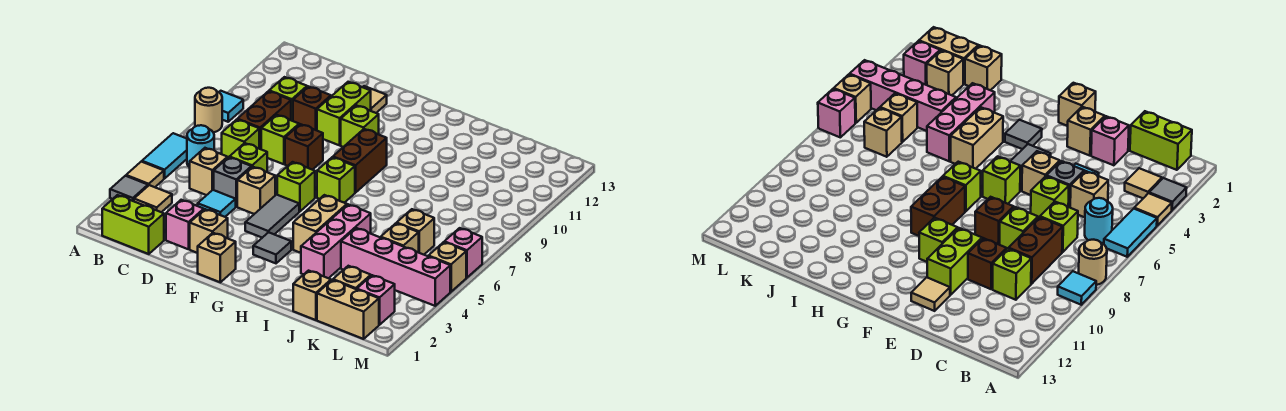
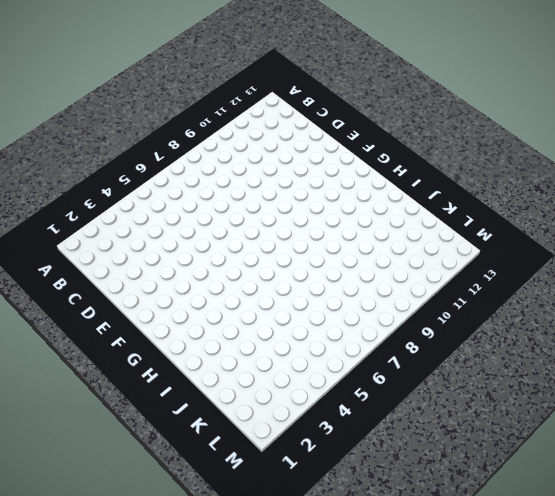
none -> grey 1x1 tile [110,176,148,201]
none -> tan 1x1 tile [126,162,164,187]
none -> cyan 1x2 tile [142,133,187,179]
none -> tan 1x1 round brick [195,88,222,133]

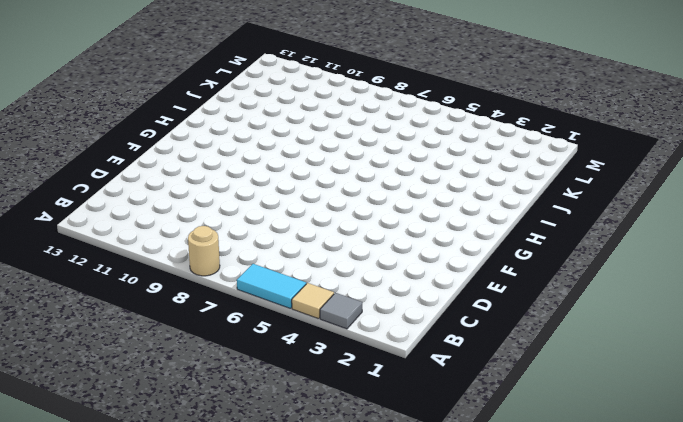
none -> cyan 1x1 tile [219,91,243,122]
none -> lime 1x2 brick [102,195,164,254]
none -> tan 1x1 tile [134,185,172,212]
none -> cyan 1x1 round brick [187,125,214,167]

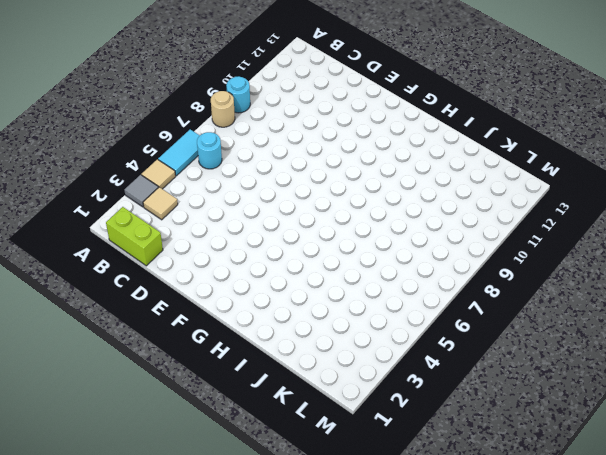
cyan 1x1 round brick [226,76,250,113] -> cyan 1x1 tile [219,91,243,122]
none -> tan 1x1 brick [190,148,228,195]
none -> lime 1x1 brick [222,119,259,157]
none -> brown 1x2 brick [237,91,291,149]
none -> lime 1x1 brick [269,77,307,121]

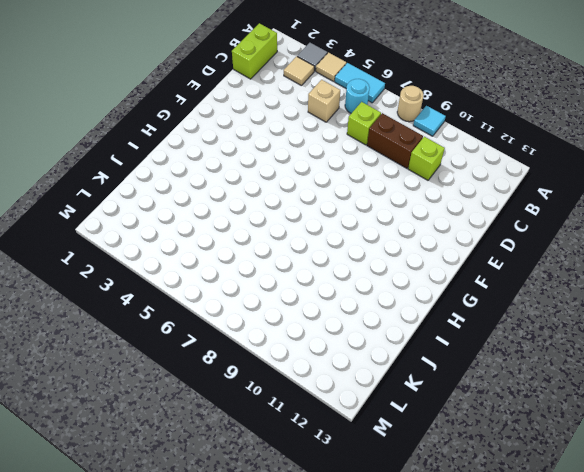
none -> pink 1x1 brick [166,200,204,249]
none -> cyan 1x1 tile [198,190,236,217]
none -> grey 1x1 brick [214,157,251,207]
none -> lime 1x1 brick [230,143,267,172]

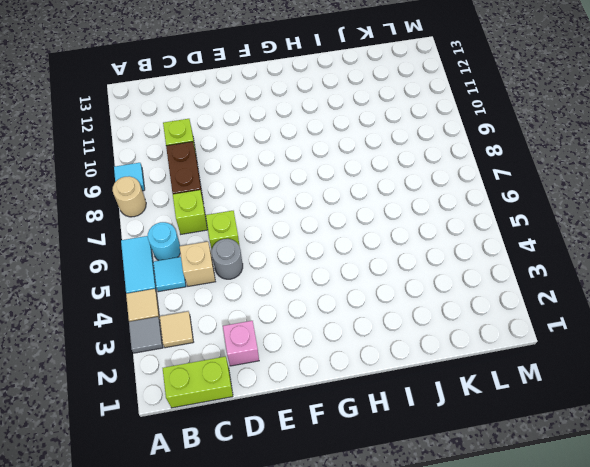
cyan 1x1 tile [153,257,186,292] -> cyan 1x1 tile moved to [198,190,236,217]
grey 1x1 round brick [212,239,243,279] -> grey 1x1 brick [214,157,251,207]
none -> lime 1x1 brick [261,115,299,164]
none -> brown 1x1 brick [293,86,331,130]
none -> tan 1x1 brick [190,209,228,253]
none -> tan 1x1 brick [237,167,275,214]

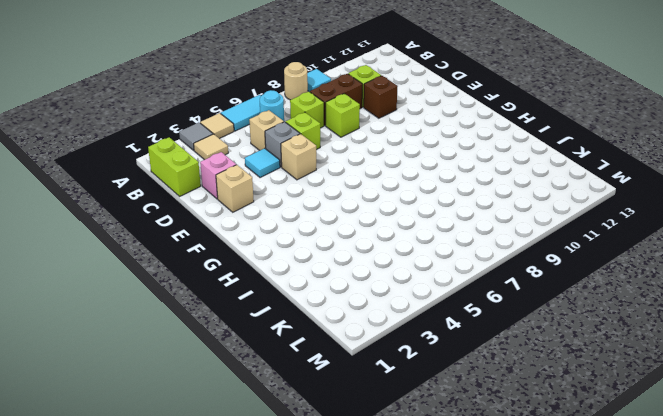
none -> brown 1x1 brick [285,124,323,170]
none -> lime 1x2 brick [317,82,371,145]
none -> tan 1x1 tile [363,86,387,113]
none -> tan 1x1 brick [198,233,236,282]

